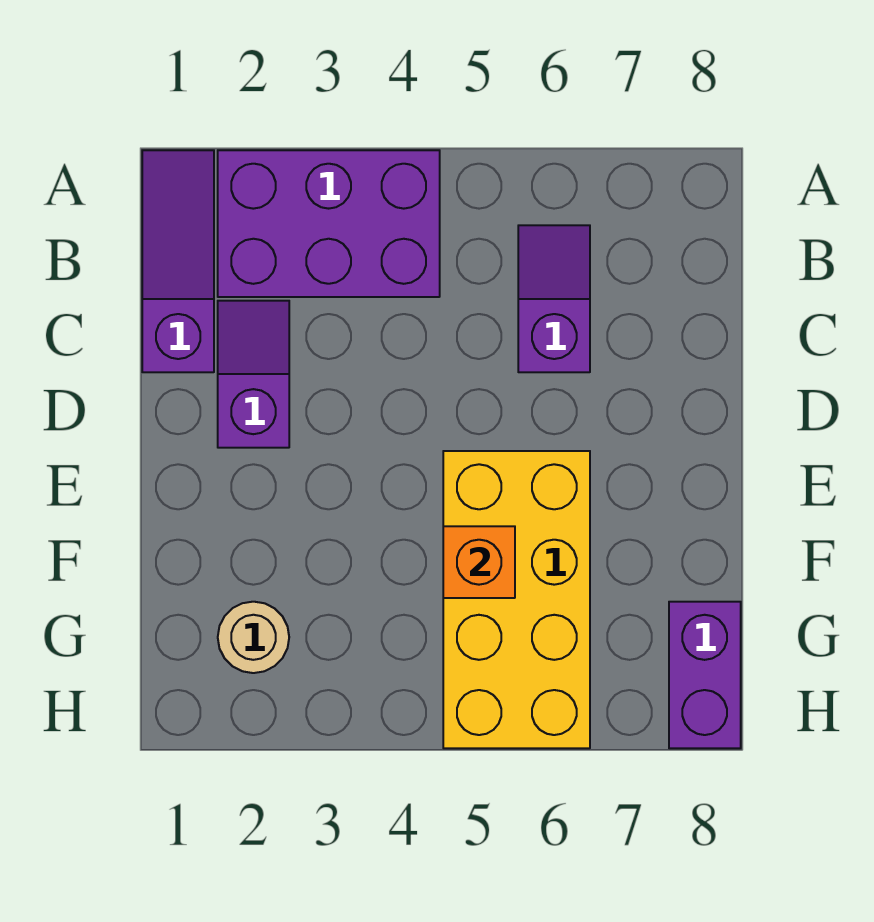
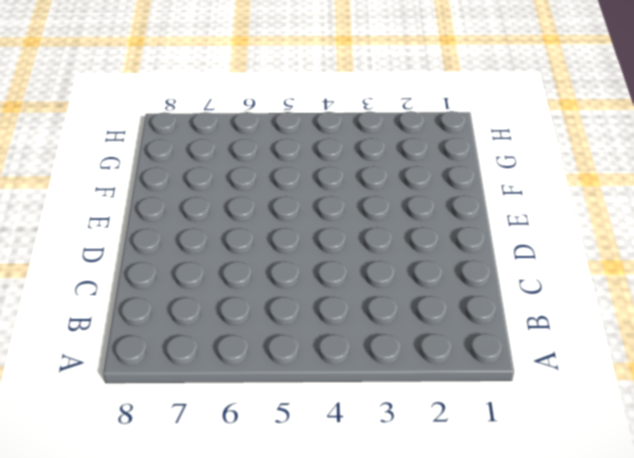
none -> purple 1x3 slope [142,150,214,372]
none -> purple 2x3 brick [218,150,440,297]

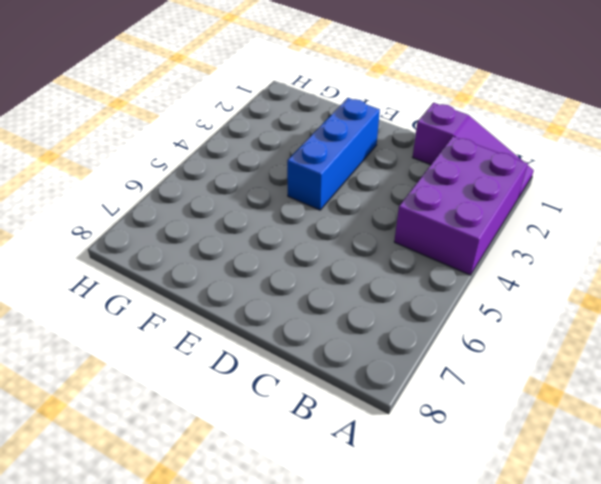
blue 1x3 brick [287,98,380,210] -> none
none -> purple 1x2 slope [518,225,590,372]
none -> purple 1x2 slope [218,301,289,448]

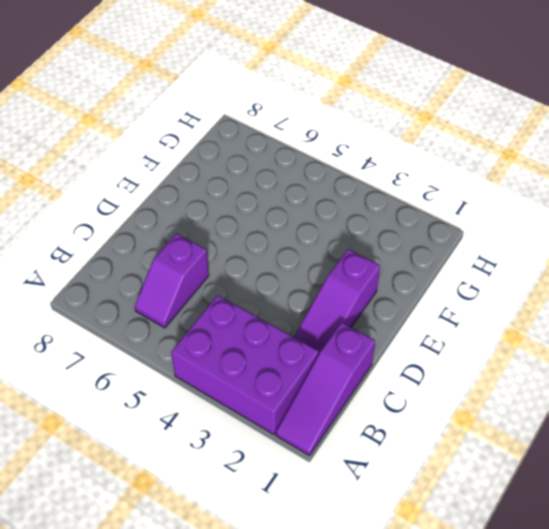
purple 1x3 slope [294,249,380,355] -> purple 1x2 slope [218,301,289,448]
none -> yellow 2x4 brick [443,451,590,748]
none -> tan 1x1 round brick [218,602,289,673]

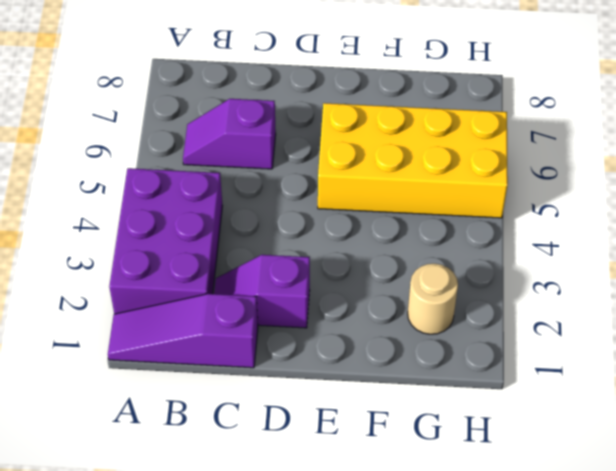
none -> purple 1x2 brick [669,602,741,748]
none -> orange 1x1 brick [443,526,515,598]

